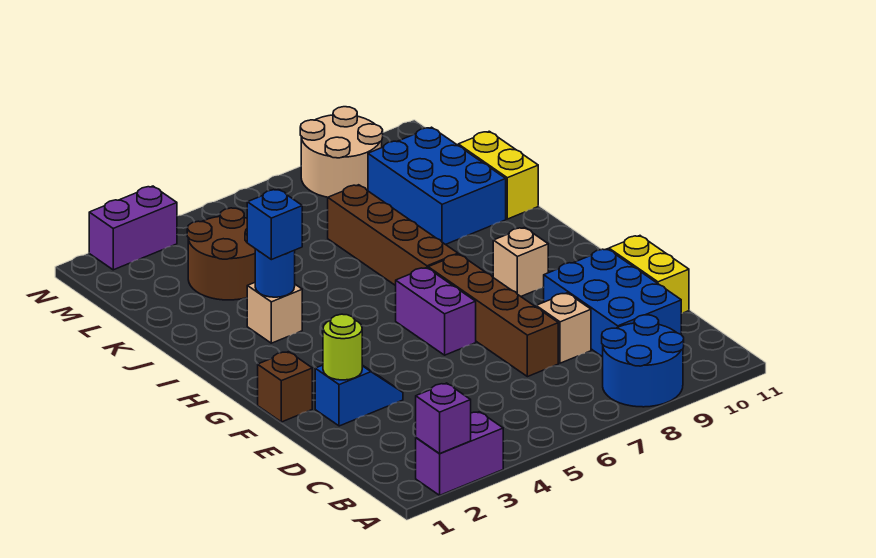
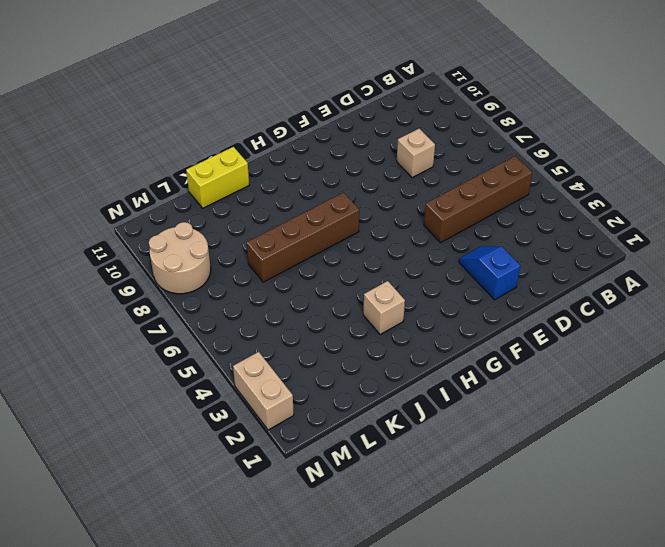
brown 1x4 brick [424,156,532,243] -> brown 1x4 brick moved to [428,254,558,377]
tan 1x2 brick [233,352,294,430] -> purple 1x2 brick [89,186,177,270]
none -> purple 1x2 brick [416,412,503,495]
none -> blue 2x2 round brick [602,315,684,407]
none -> blue 2x3 brick [544,249,681,357]

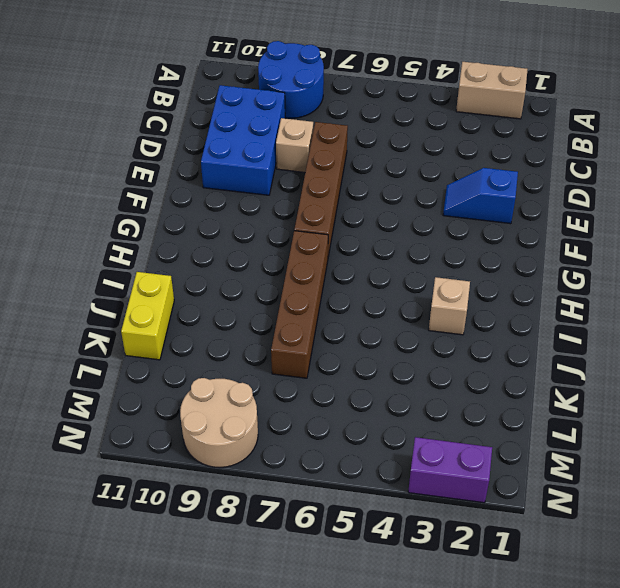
tan 1x2 brick [456,62,528,119] -> purple 1x2 brick [416,412,503,495]
none -> yellow 1x2 brick [609,236,689,313]
none -> brown 1x1 brick [258,352,312,422]
none -> purple 1x2 brick [396,268,476,355]

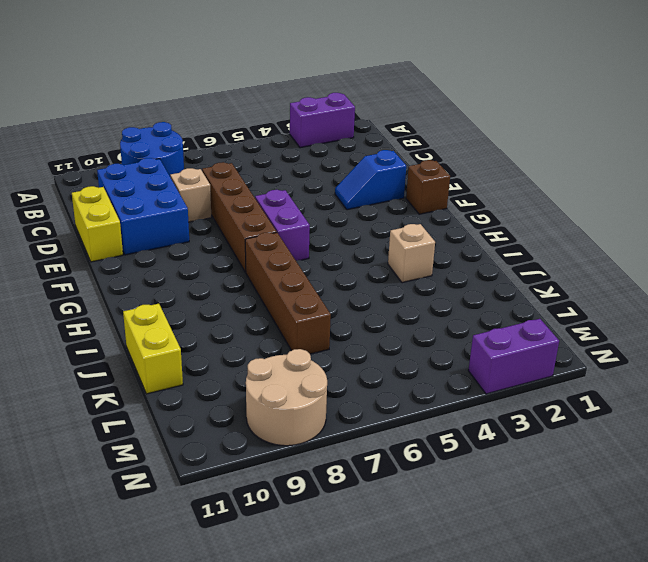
none -> tan 1x1 brick [493,228,548,296]
none -> blue 2x3 brick [368,127,506,245]
none -> brown 2x2 round brick [187,208,255,300]

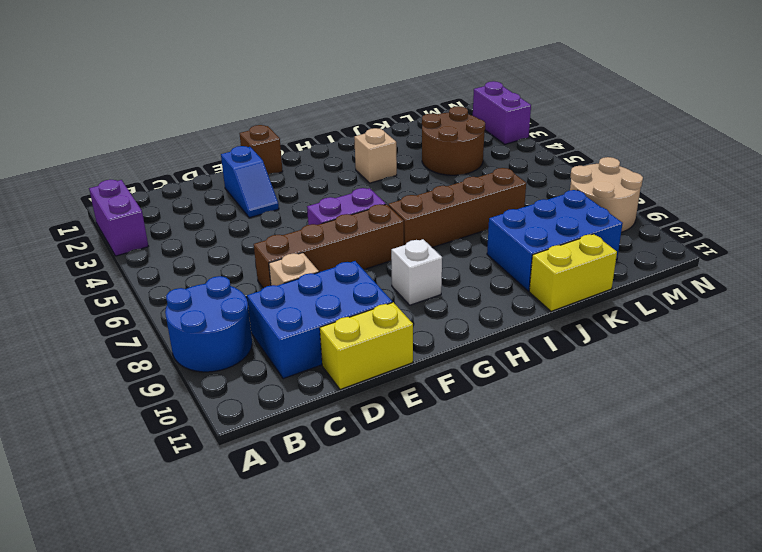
white 1x1 brick [391,239,442,305] -> tan 1x1 brick [493,228,548,296]
none -> purple 1x1 brick [416,383,471,453]
none -> lime 1x1 round brick [323,314,362,380]
none -> blue 1x1 round brick [255,249,295,297]

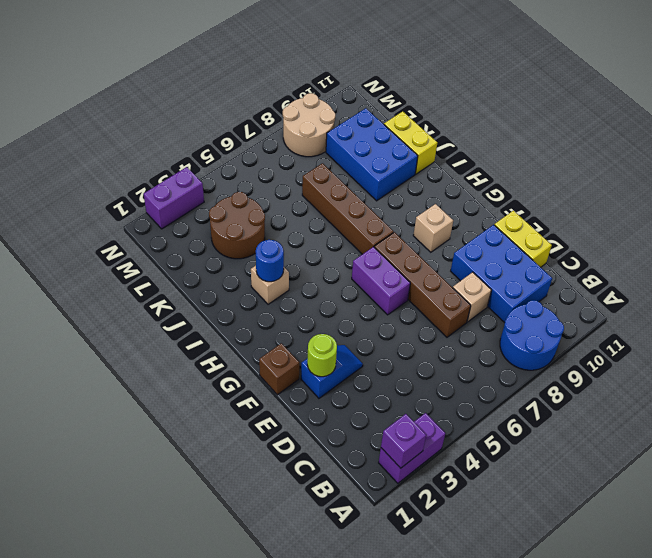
none -> blue 1x1 brick [247,189,302,260]

